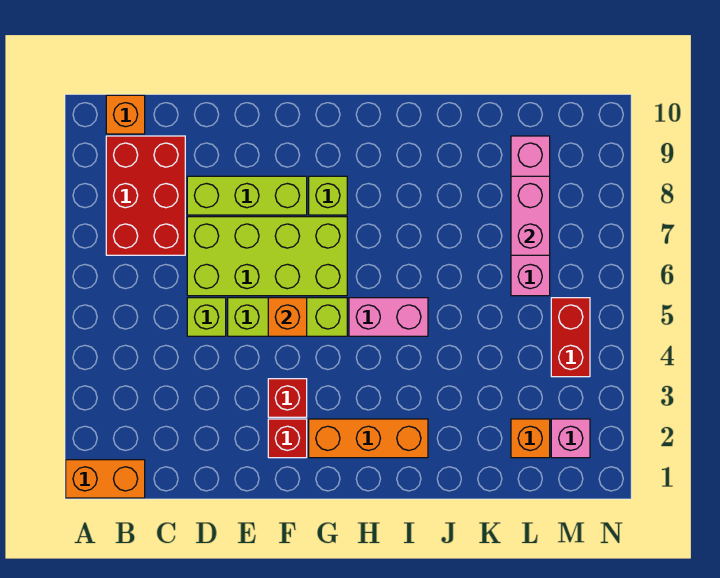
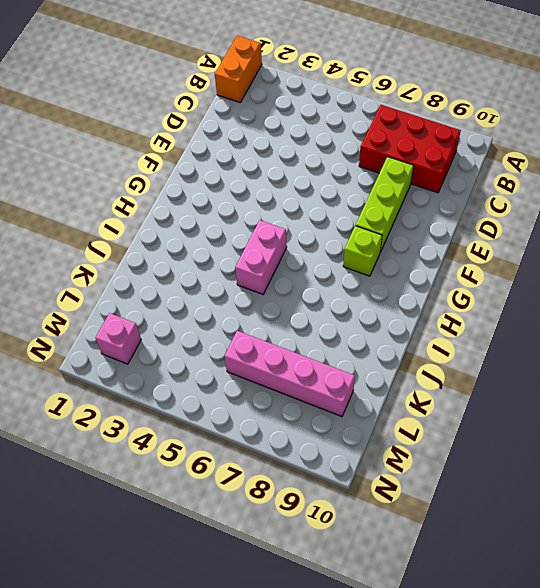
none -> orange 1x1 brick [106,95,145,134]
none -> lime 1x1 brick [187,298,226,336]
none -> lime 2x4 brick [187,217,347,296]

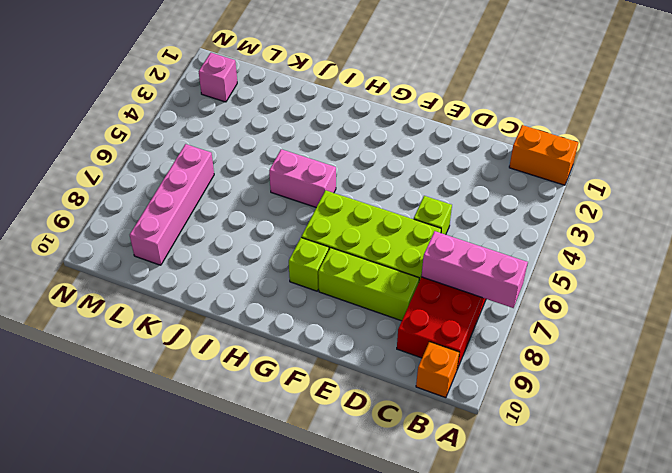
pink 1x3 brick [421,231,528,308] -> none
none -> lime 1x3 brick [228,298,347,336]
none -> red 1x1 brick [268,419,307,458]
none -> red 1x1 brick [268,379,307,417]

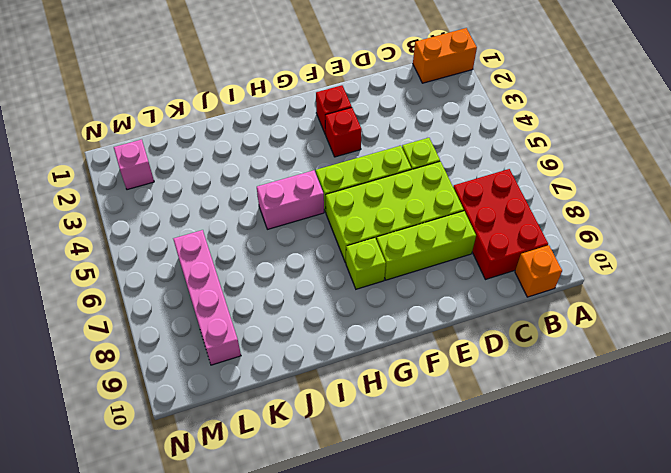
none -> orange 1x3 brick [309,419,428,458]
none -> orange 1x1 brick [511,419,550,458]
none -> red 1x2 brick [551,298,590,377]

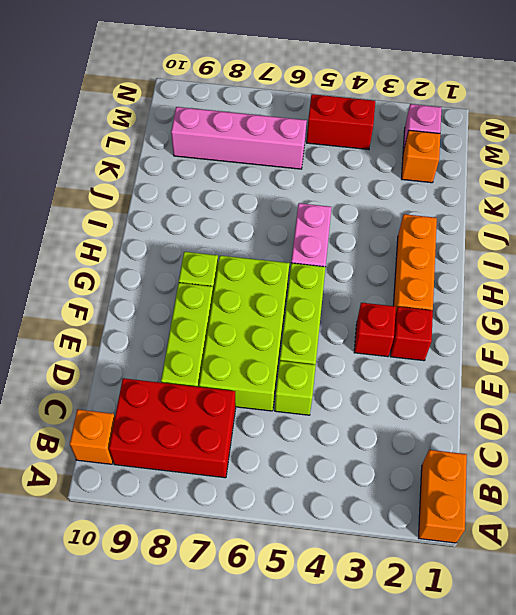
none -> orange 1x1 brick [268,298,307,336]
none -> pink 1x2 brick [511,176,550,255]

